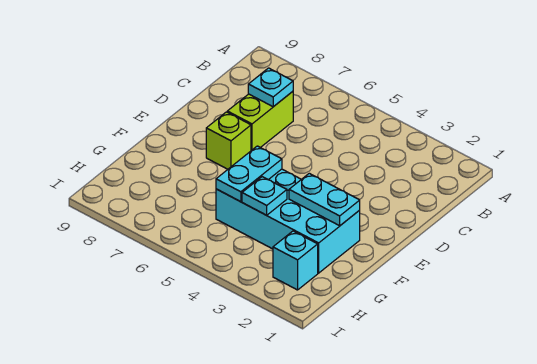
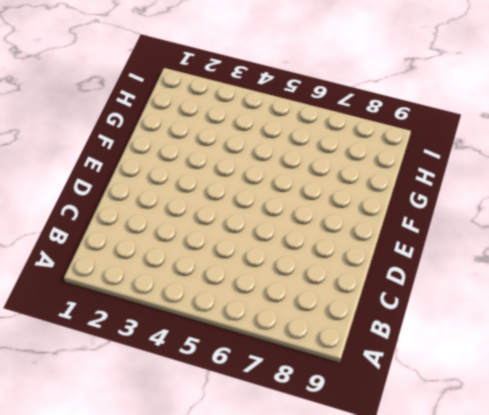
none -> lime 1x2 brick [227,91,293,151]
none -> lime 1x1 brick [206,112,251,169]

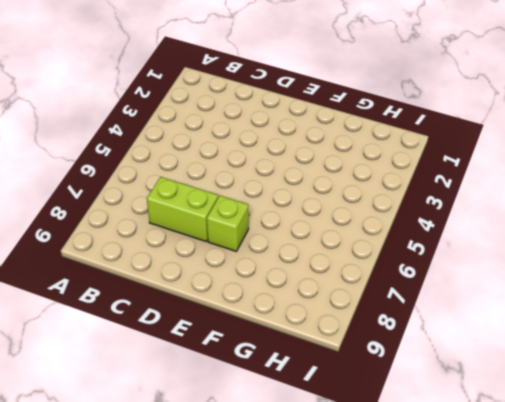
none -> cyan 2x4 brick [216,169,360,273]
none -> cyan 1x1 brick [273,231,318,290]

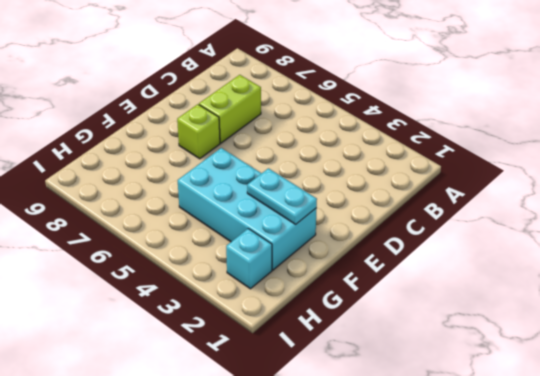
none -> cyan 1x1 plate [248,68,293,107]
none -> cyan 1x2 plate [216,146,282,202]

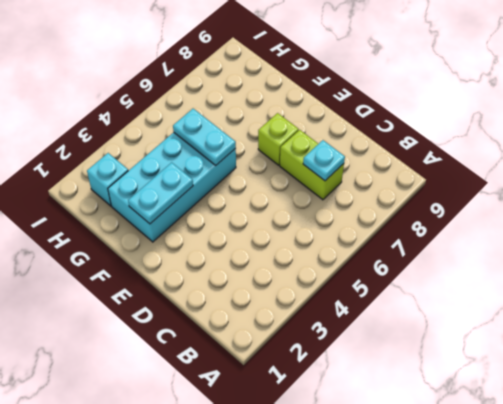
none -> cyan 1x1 plate [242,177,287,215]

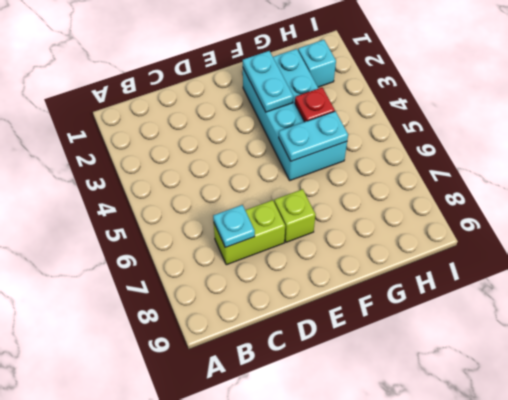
red 1x1 plate [295,88,335,122] -> cyan 1x1 plate [242,177,287,215]

